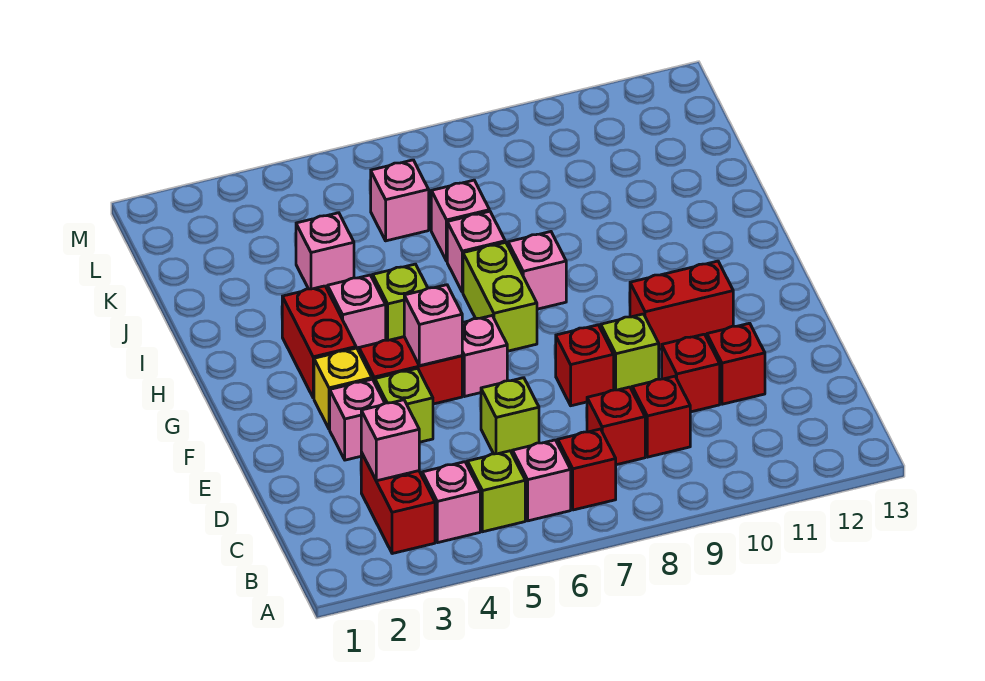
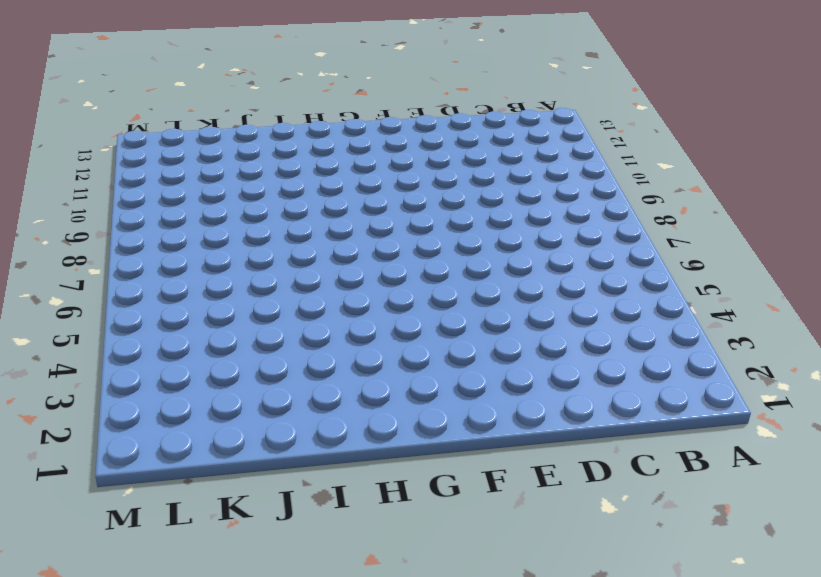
none -> red 1x2 brick [361,452,435,554]
none -> pink 1x1 brick [422,462,480,543]
none -> lime 1x1 brick [467,451,525,532]

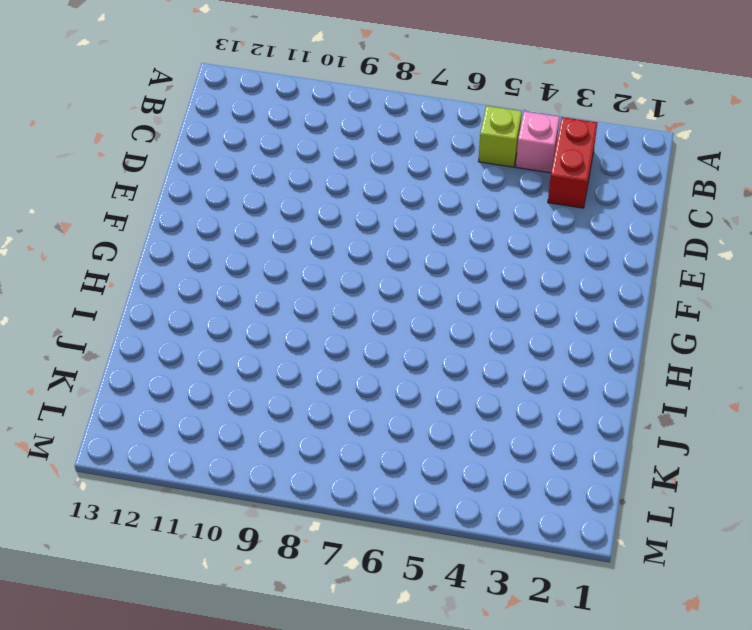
none -> pink 1x1 brick [513,440,571,521]
none -> red 1x1 brick [558,429,616,510]
none -> red 1x1 brick [587,387,645,465]

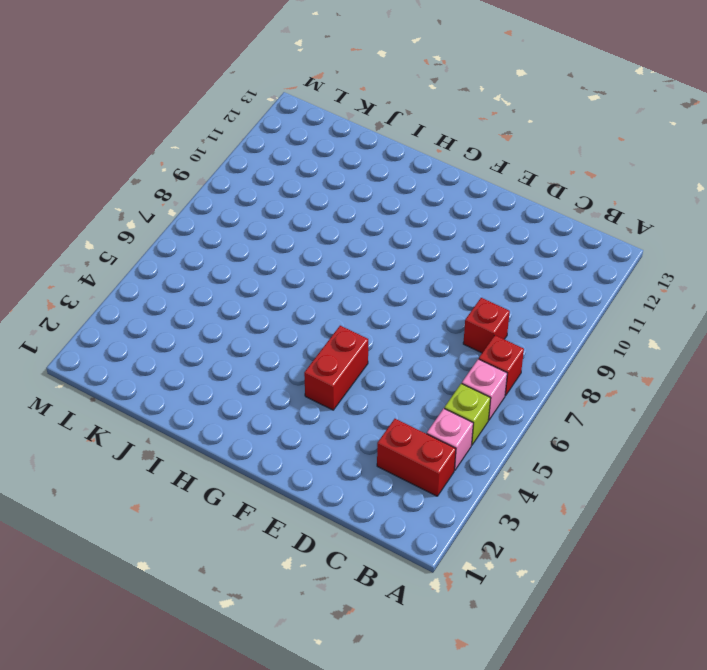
none -> red 1x1 brick [632,376,690,457]
none -> lime 1x1 brick [481,378,539,454]
none -> red 1x1 brick [662,334,720,412]

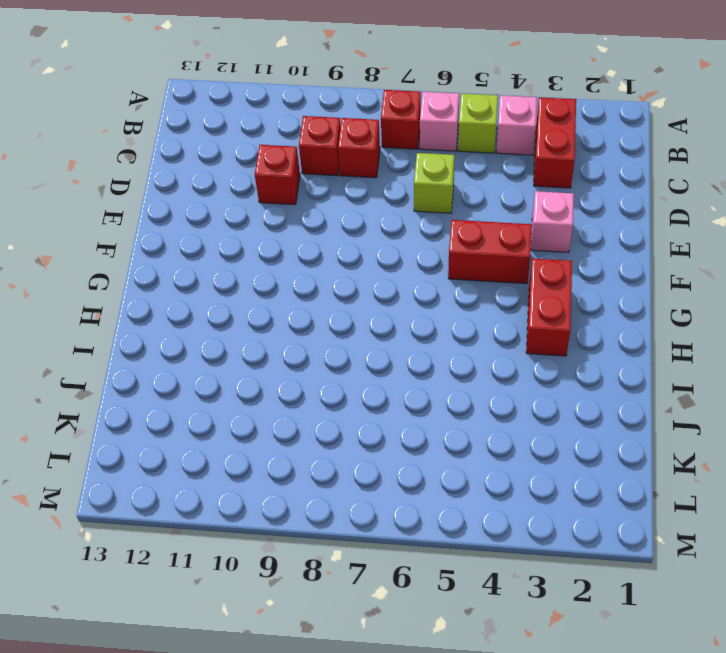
none -> red 1x1 brick [707,323,765,404]
none -> lime 1x1 brick [375,368,433,442]
none -> red 1x1 brick [556,325,614,406]

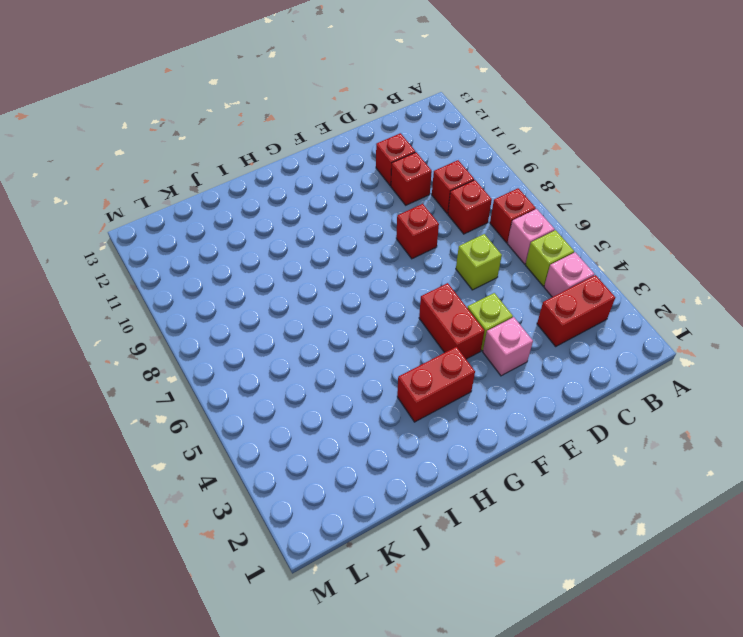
none -> lime 1x1 brick [601,314,659,390]
none -> yellow 1x1 brick [314,348,372,429]
none -> pink 1x1 brick [462,316,507,396]

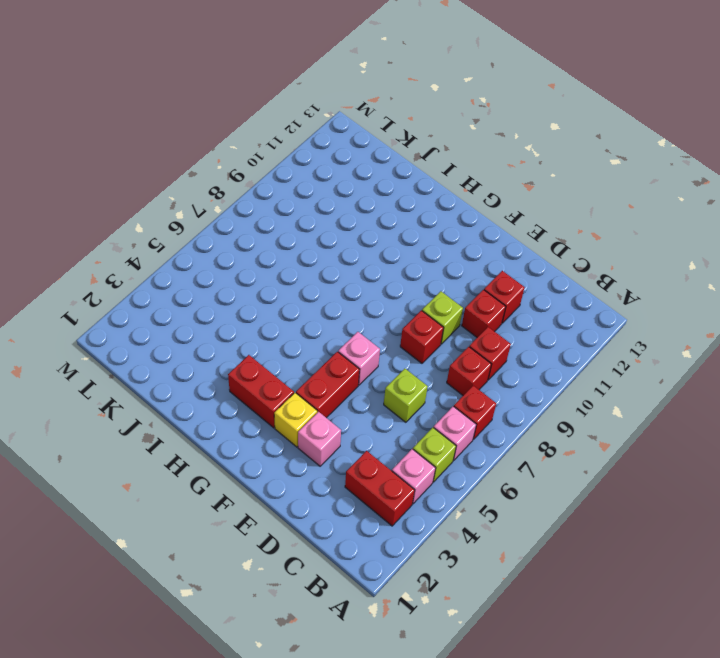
none -> lime 1x1 brick [375,368,433,442]
none -> red 1x2 brick [630,261,733,350]
none -> lime 1x2 brick [463,242,537,351]

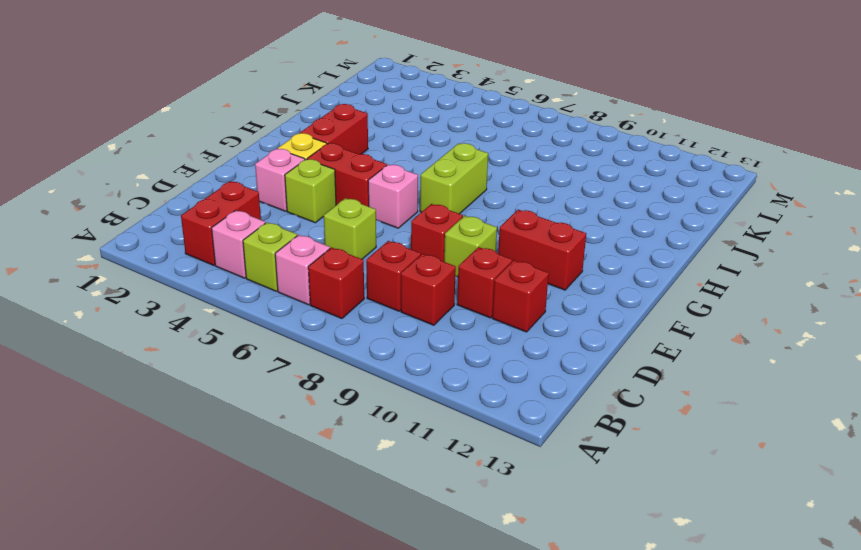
none -> pink 1x1 brick [328,275,386,351]
none -> lime 1x1 brick [373,264,428,340]
none -> pink 1x1 brick [508,232,566,309]

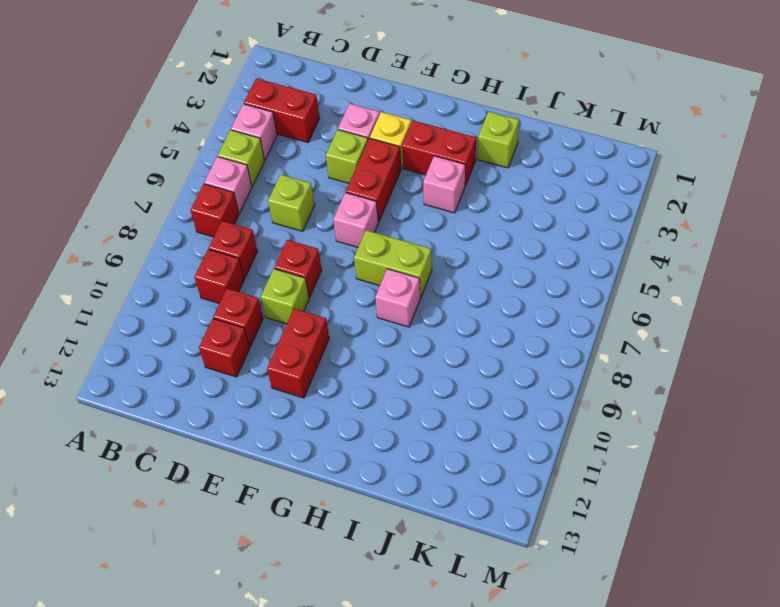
lime 1x1 brick [478,111,519,168] -> lime 1x1 brick moved to [373,264,428,340]
none -> pink 1x1 brick [447,211,505,292]
none -> pink 1x1 brick [296,213,354,290]
none -> pink 1x1 brick [431,180,489,261]

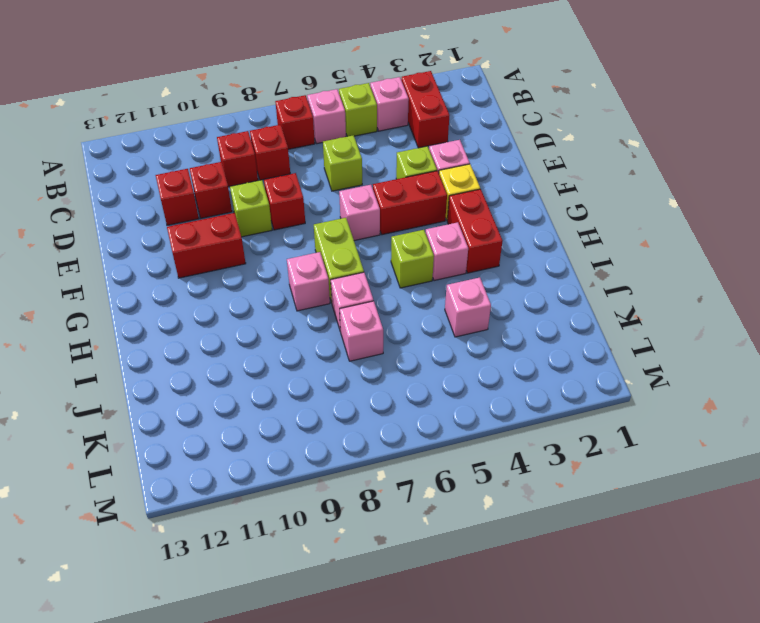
none -> pink 1x1 brick [371,160,429,241]
none -> pink 1x1 brick [361,400,419,481]
none -> pink 1x1 brick [404,285,462,366]

